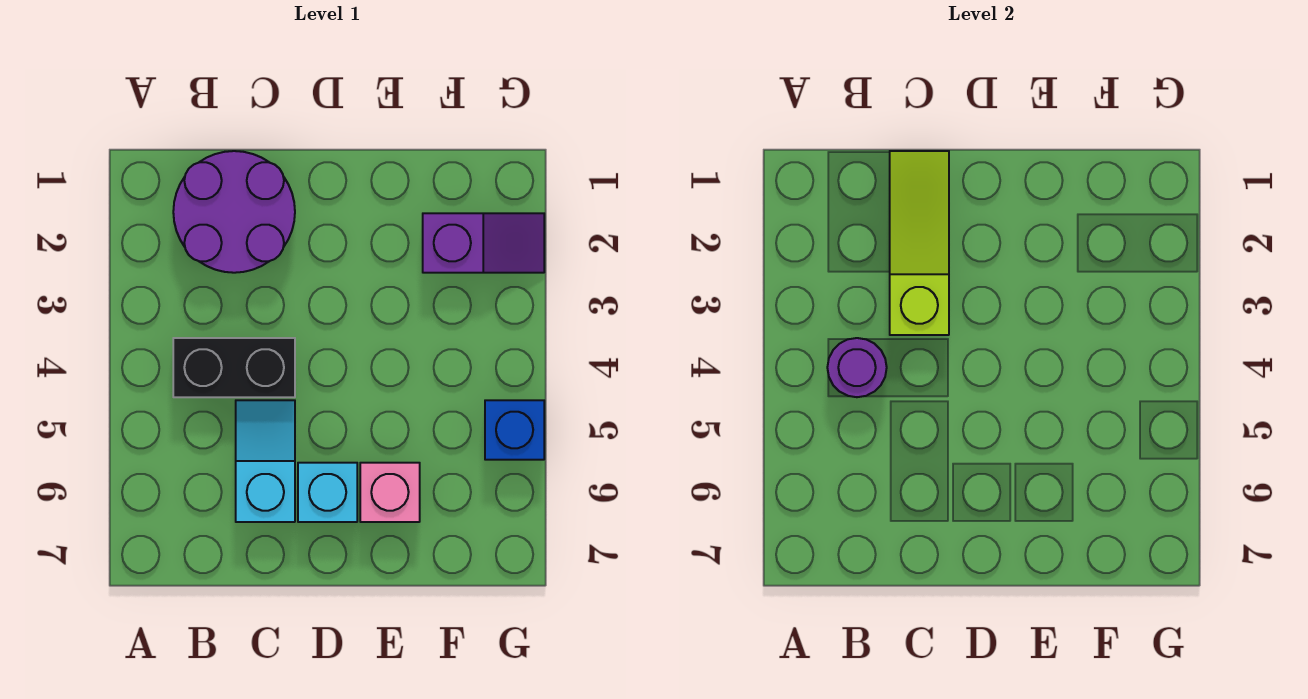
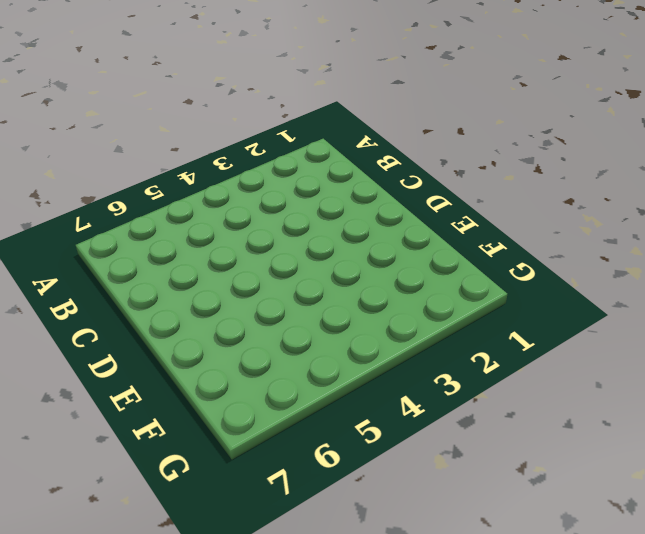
none -> purple 2x2 round brick [173,151,295,273]
none -> black 1x2 brick [173,338,295,397]

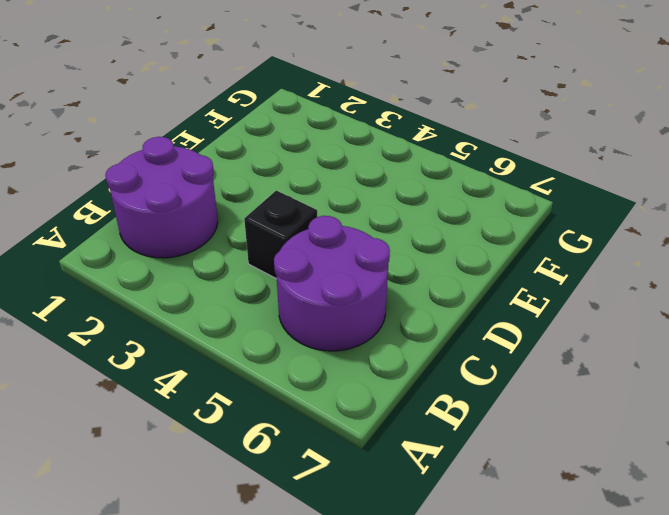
purple 2x2 round brick [274,216,390,351] -> cyan 1x2 slope [236,400,295,522]
black 1x1 brick [244,190,317,279] -> black 1x2 brick [173,338,295,397]
none -> cyan 1x1 brick [298,463,357,522]
none -> pink 1x1 brick [360,463,420,522]

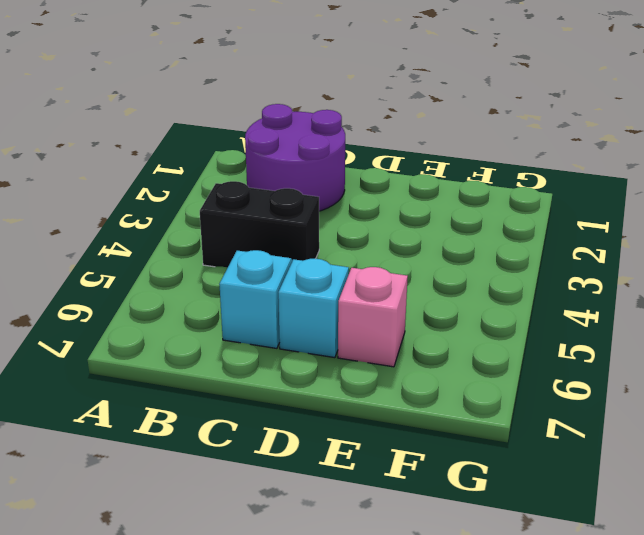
none -> purple 1x2 slope [423,213,544,273]
none -> blue 1x1 brick [485,400,544,460]

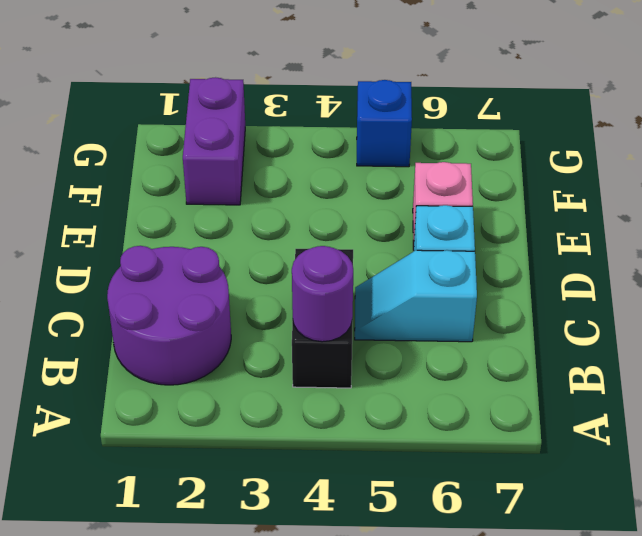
purple 1x2 brick [183,77,245,205] -> purple 1x2 slope [423,213,544,273]
none -> lime 1x3 slope [890,151,949,335]

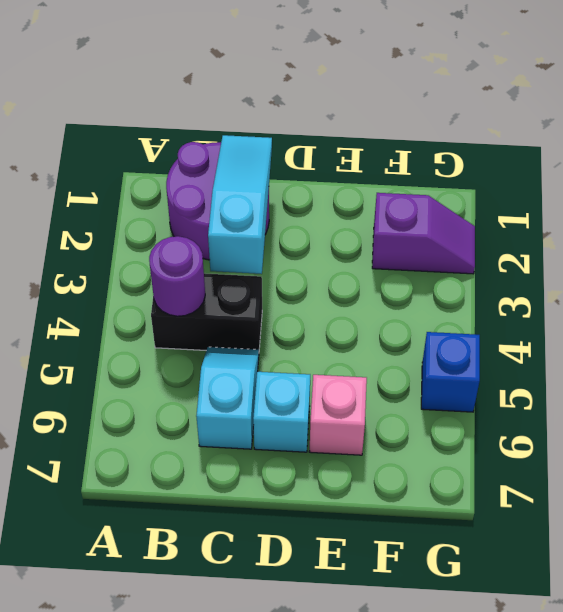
cyan 1x3 slope [208,135,272,274] -> lime 1x3 slope [890,151,949,335]

